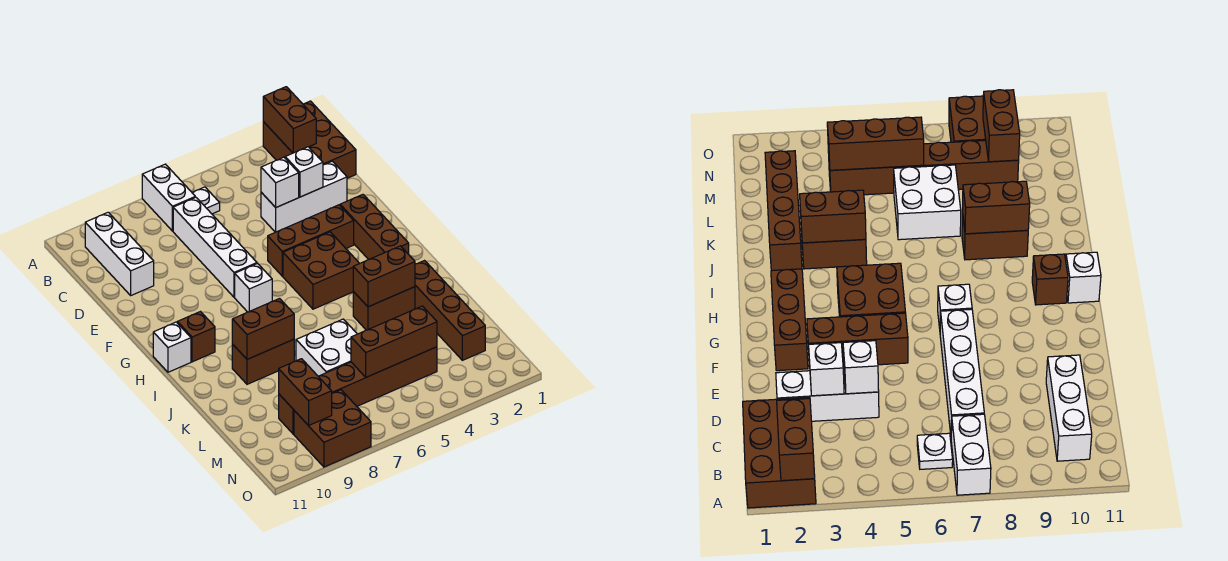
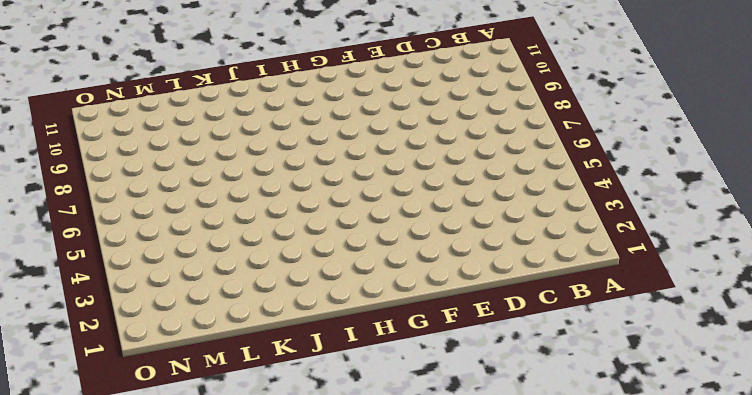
none -> brown 2x3 brick [263,101,356,178]
none -> white 1x2 brick [142,164,195,231]
none -> white 1x1 plate [192,187,220,214]

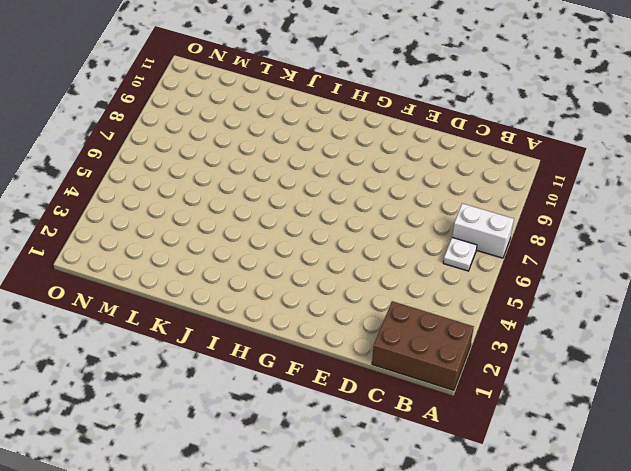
none -> white 1x3 brick [85,212,154,295]
none -> white 1x4 brick [173,197,257,297]
none -> white 1x3 brick [261,161,347,232]

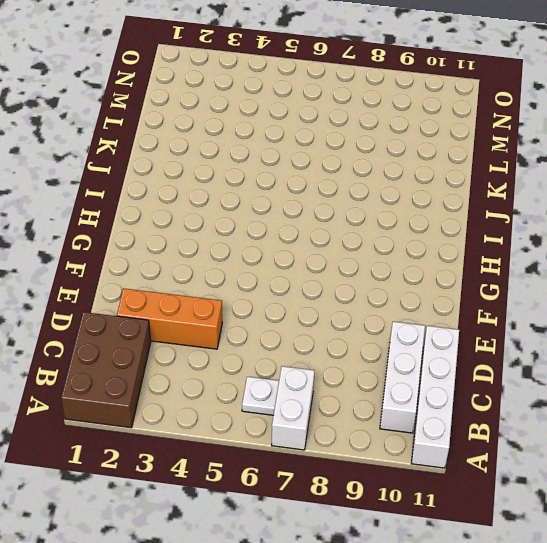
white 1x4 brick [411,326,459,468] -> white 1x4 brick moved to [173,197,257,297]
orange 1x3 brick [117,288,222,349] -> white 1x3 brick [261,161,347,232]
none -> brown 1x3 brick [340,195,409,260]
none -> brown 1x3 brick [268,205,354,276]
none -> brown 2x2 brick [283,232,360,309]

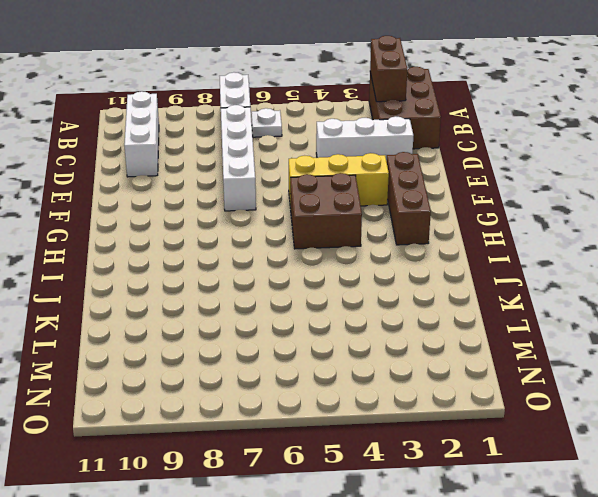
yellow 1x3 brick [289,153,389,208] -> brown 1x3 brick [268,205,354,276]
none -> white 1x1 brick [235,263,272,312]
none -> brown 1x1 brick [177,312,215,362]
none -> white 1x1 brick [153,322,191,372]

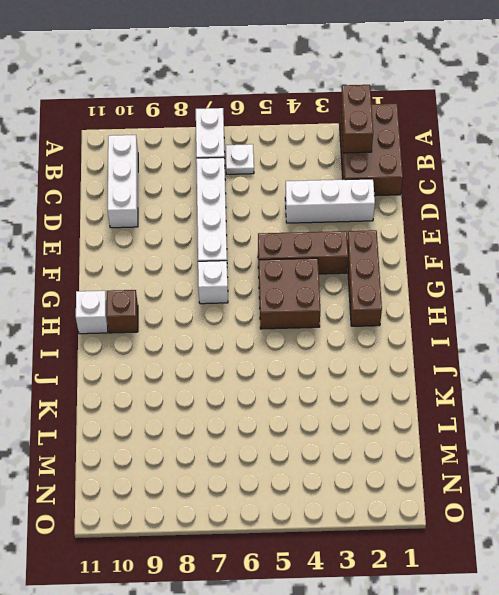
none -> brown 1x4 brick [415,261,485,360]
none -> brown 1x2 brick [353,287,415,330]
none -> brown 1x2 brick [232,339,294,384]

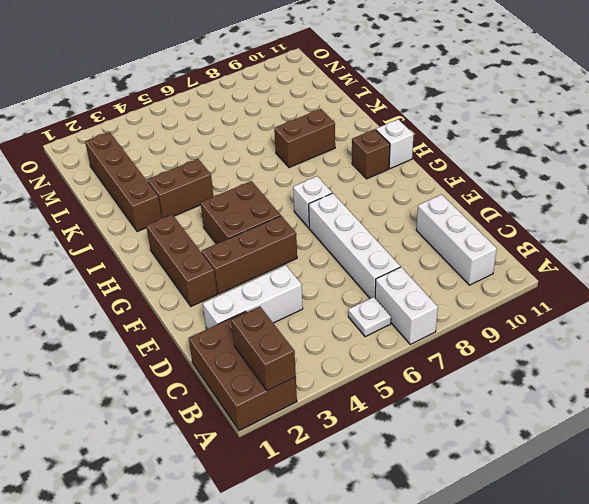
none -> white 2x2 brick [296,319,357,376]
none -> brown 1x6 brick [279,347,437,434]
none -> brown 2x2 brick [294,390,371,467]

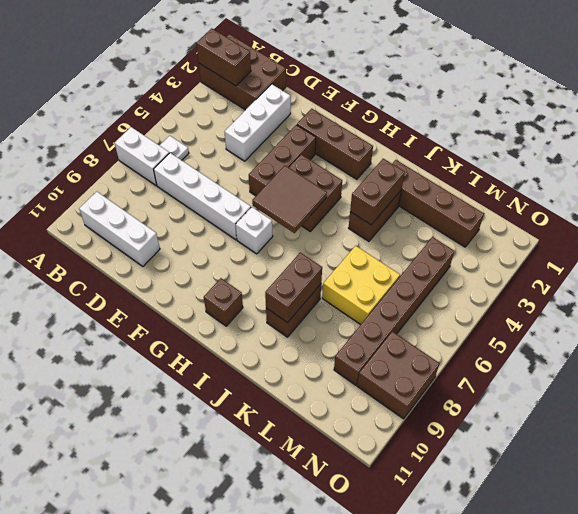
brown 2x2 tile [252,166,327,233] -> none
yellow 2x2 brick [322,246,400,325] -> white 2x2 brick [296,319,357,376]
none -> white 1x1 brick [153,322,191,372]
none -> white 1x1 brick [285,147,323,197]
none -> white 1x1 brick [261,157,299,207]

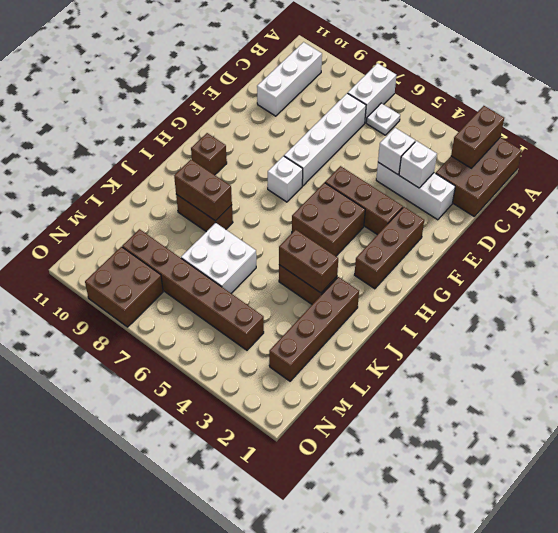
none -> white 1x1 brick [153,322,191,372]
none -> brown 1x3 brick [351,306,437,377]
none -> brown 1x2 brick [279,359,332,426]

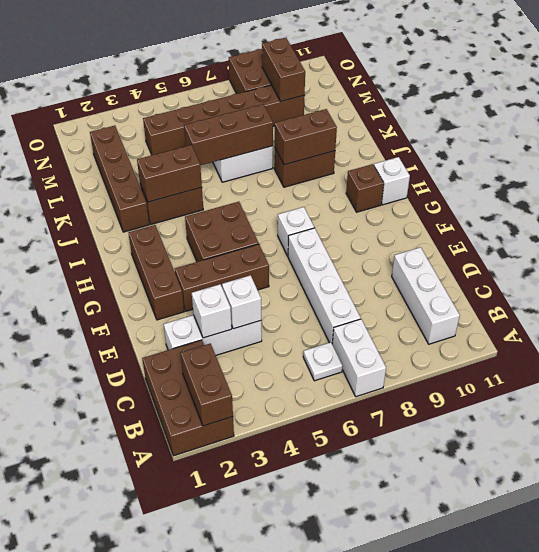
brown 1x3 brick [184,104,273,165] -> brown 1x3 brick moved to [351,306,437,377]

